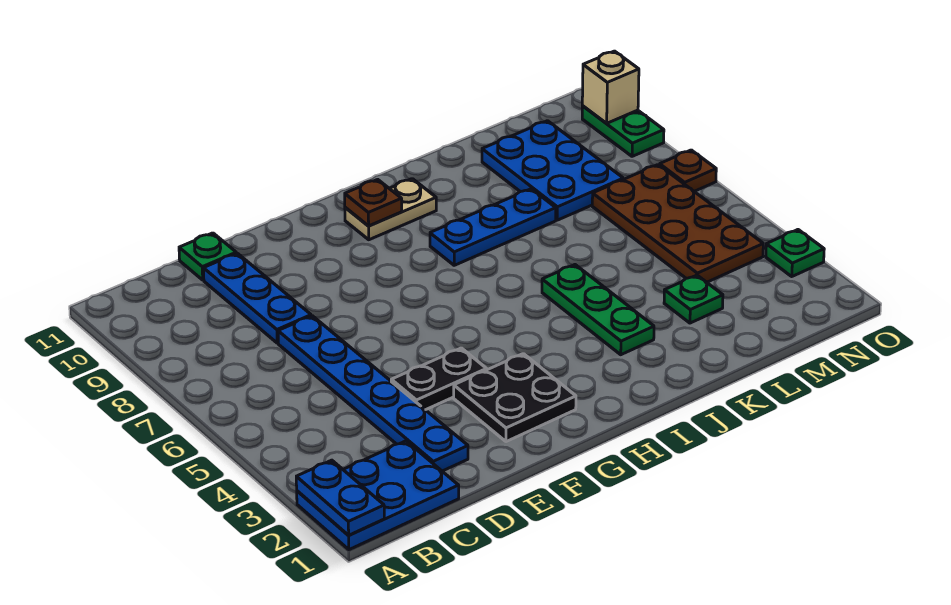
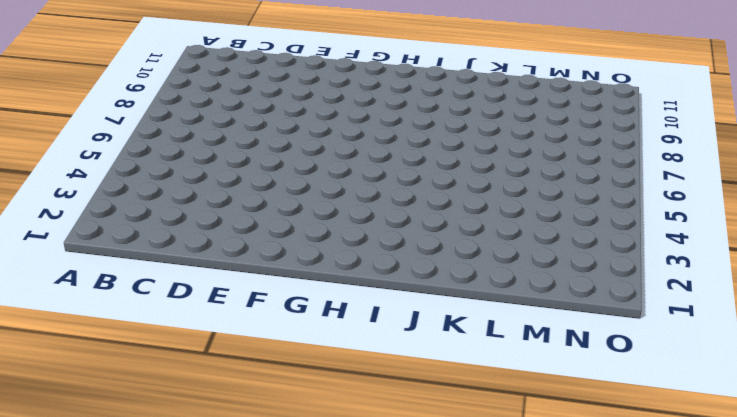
none -> blue 2x3 plate [297,441,459,550]
none -> blue 1x6 plate [278,316,468,471]
none -> blue 1x3 plate [203,253,311,343]

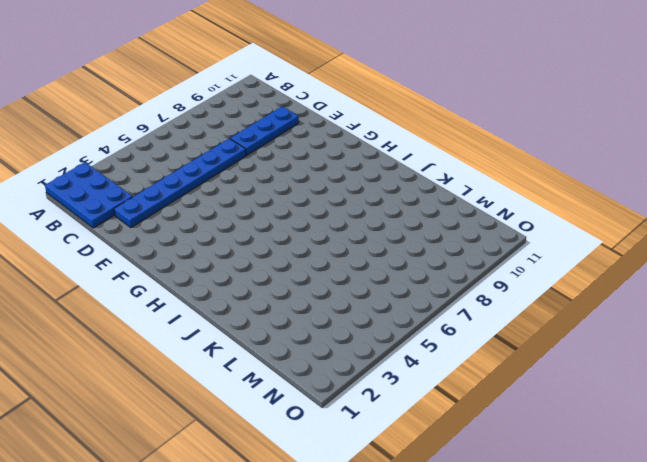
none -> green 1x1 plate [179,233,236,280]
none -> black 1x2 plate [391,348,487,410]
none -> black 2x2 plate [454,354,576,442]

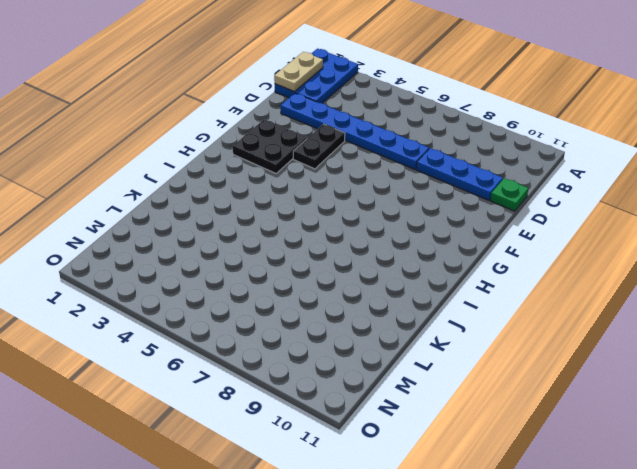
tan 1x2 plate [274,52,323,92] -> tan 1x2 plate moved to [345,179,436,240]
none -> blue 1x3 plate [430,189,556,265]
none -> green 1x3 plate [542,265,654,355]
none -> green 1x1 plate [664,275,723,323]

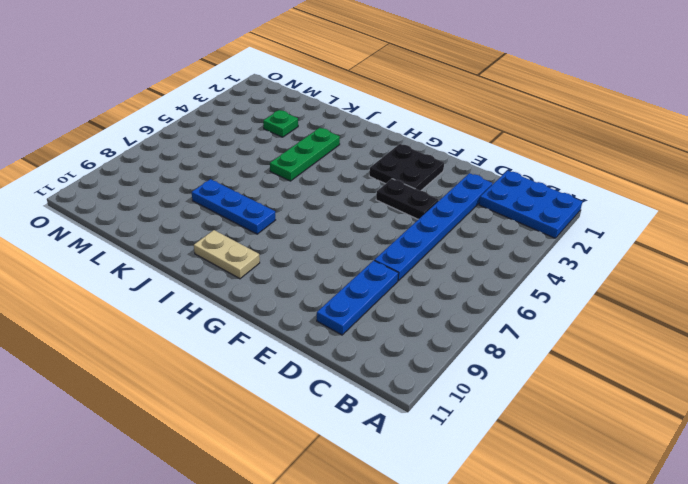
none -> green 1x1 plate [179,233,236,280]
none -> blue 2x3 plate [482,121,623,220]
none -> brown 2x4 plate [592,165,763,282]

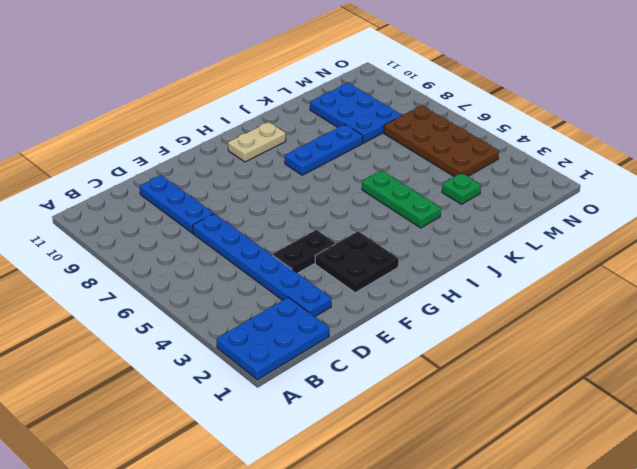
none -> green 1x1 plate [179,233,236,280]
none -> green 1x1 plate [766,230,824,276]
none -> brown 1x1 plate [660,150,716,192]

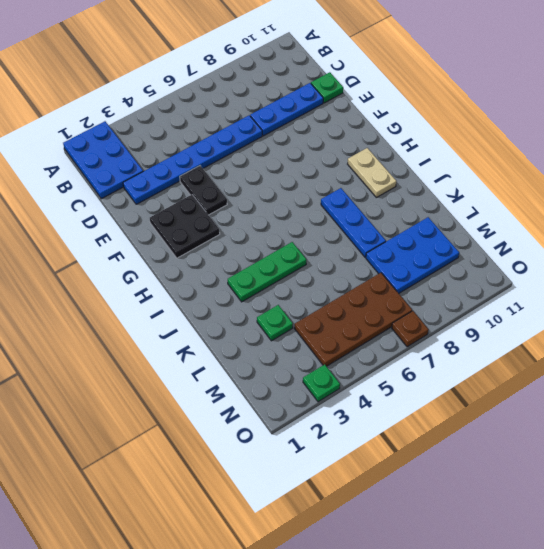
none -> green 1x2 plate [582,106,664,156]
none -> blue 1x2 plate [296,460,384,535]
none -> brown 1x1 plate [345,179,402,226]

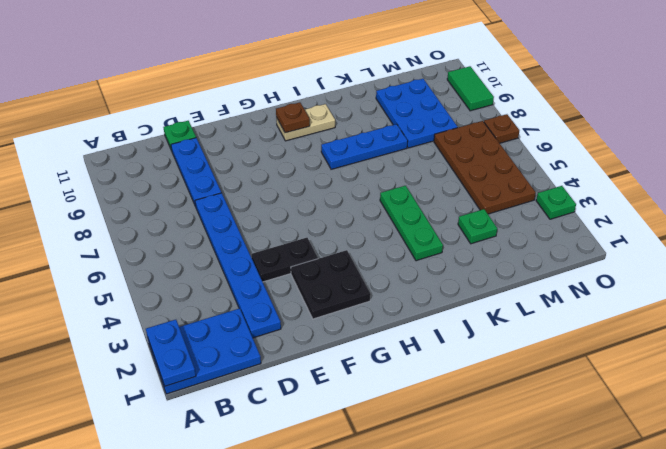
green 1x2 tile [447,66,494,111] -> green 1x2 plate [582,106,664,156]
none -> tan 1x1 brick [582,51,639,123]

